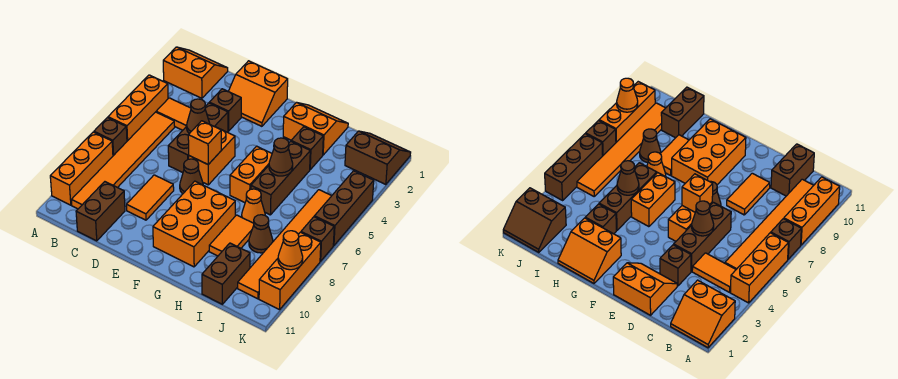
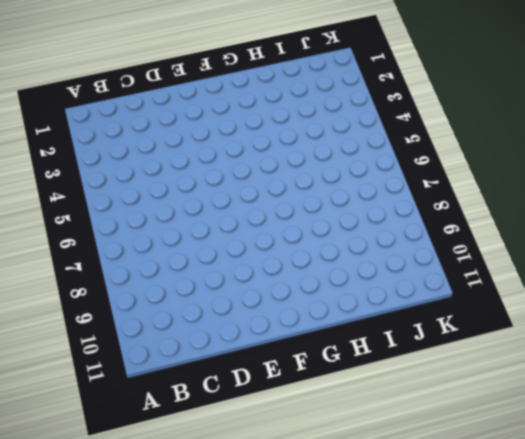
none -> orange 2x2 slope [163,47,228,98]
none -> orange 1x3 brick [108,75,168,141]
none -> brown 1x1 brick [94,118,127,156]
none -> orange 1x3 brick [50,132,113,205]

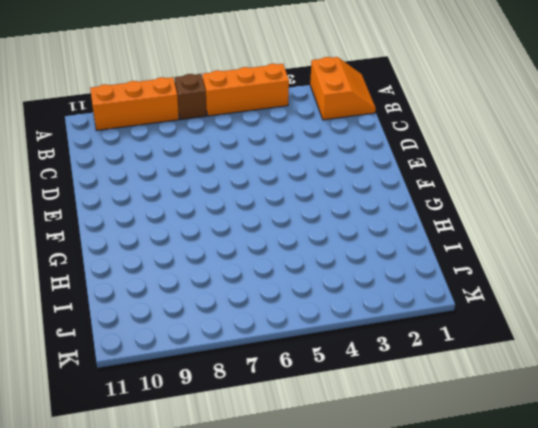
none -> orange 1x2 tile [156,98,191,130]
none -> orange 1x6 tile [71,112,175,209]
none -> brown 1x2 brick [76,182,125,241]
none -> orange 2x2 slope [228,61,288,126]

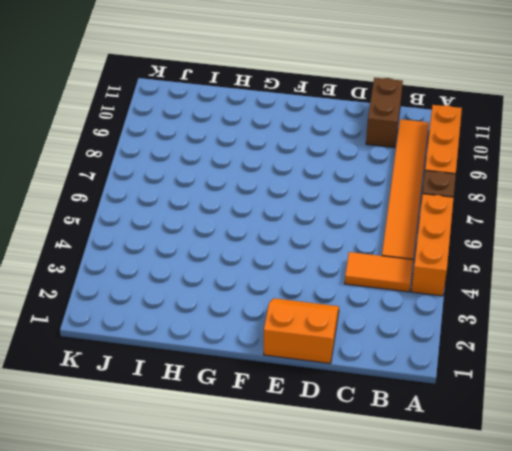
none -> orange 2x2 slope [163,47,228,98]
none -> brown 1x1 brick [209,89,241,131]
none -> brown 1x3 brick [168,103,228,173]
none -> orange 1x2 tile [126,175,174,220]

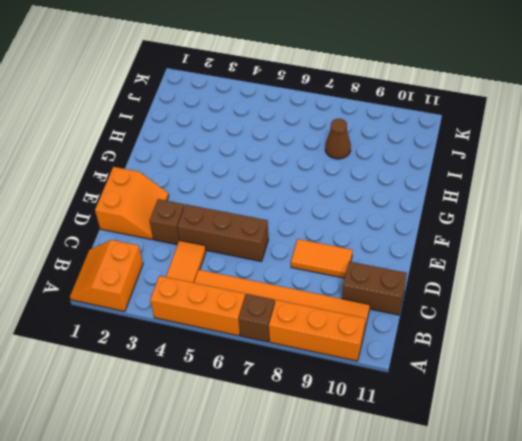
none -> orange 1x2 brick [189,129,235,185]
none -> brown 1x1 cone [180,159,203,194]
none -> orange 2x3 brick [153,181,235,267]
none -> orange 2x2 slope [283,102,348,155]

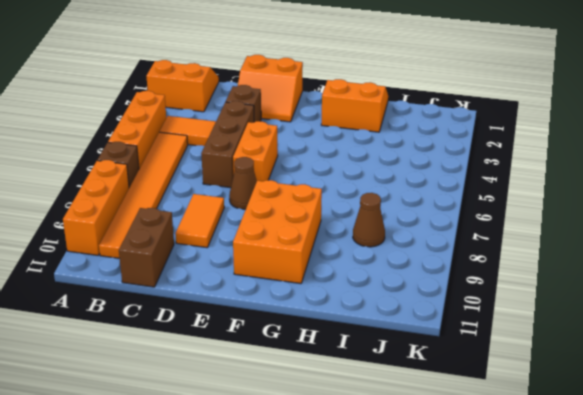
none -> orange 1x2 brick [230,146,272,203]
none -> brown 1x1 brick [291,127,323,170]
none -> brown 1x3 brick [251,141,310,215]
none -> orange 1x1 cone [242,189,265,223]

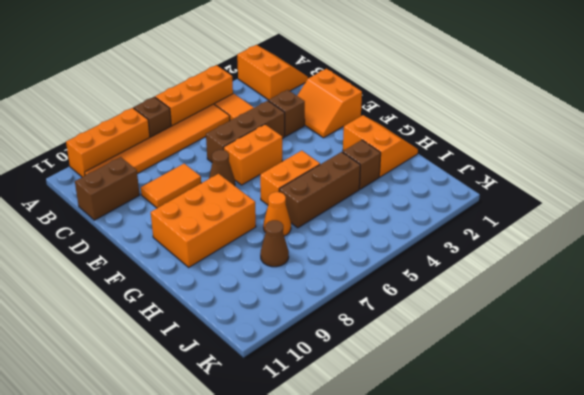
none -> orange 1x2 tile [209,215,254,256]
none -> brown 1x2 brick [202,243,250,304]
none -> brown 2x2 slope [345,131,411,185]
none -> orange 1x6 tile [238,190,331,299]

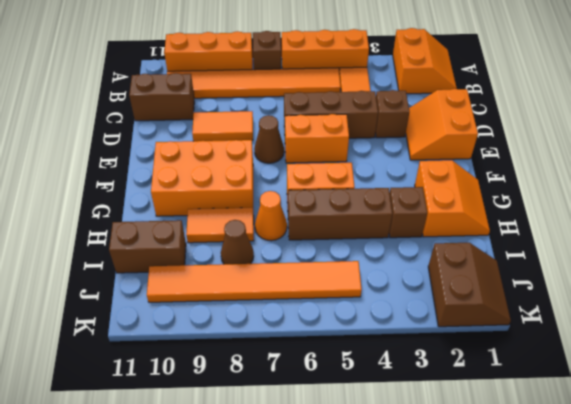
none -> brown 1x3 brick [314,171,374,246]
none -> brown 1x1 brick [301,217,334,261]
none -> orange 1x3 brick [259,232,321,310]
none -> brown 1x1 cone [187,99,210,134]

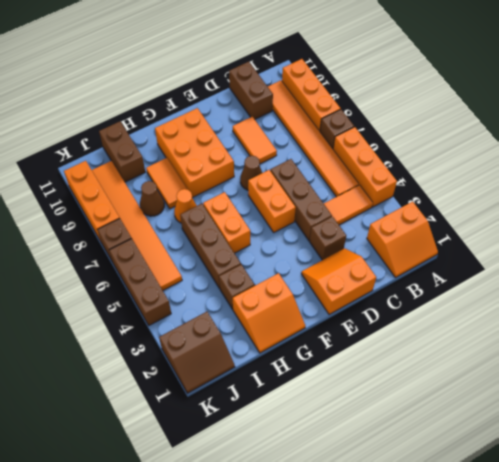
none -> brown 1x1 cone [187,99,210,134]
none -> orange 1x1 brick [188,121,221,164]
none -> brown 1x1 cone [269,138,293,176]
none -> orange 1x1 cone [278,231,303,270]

